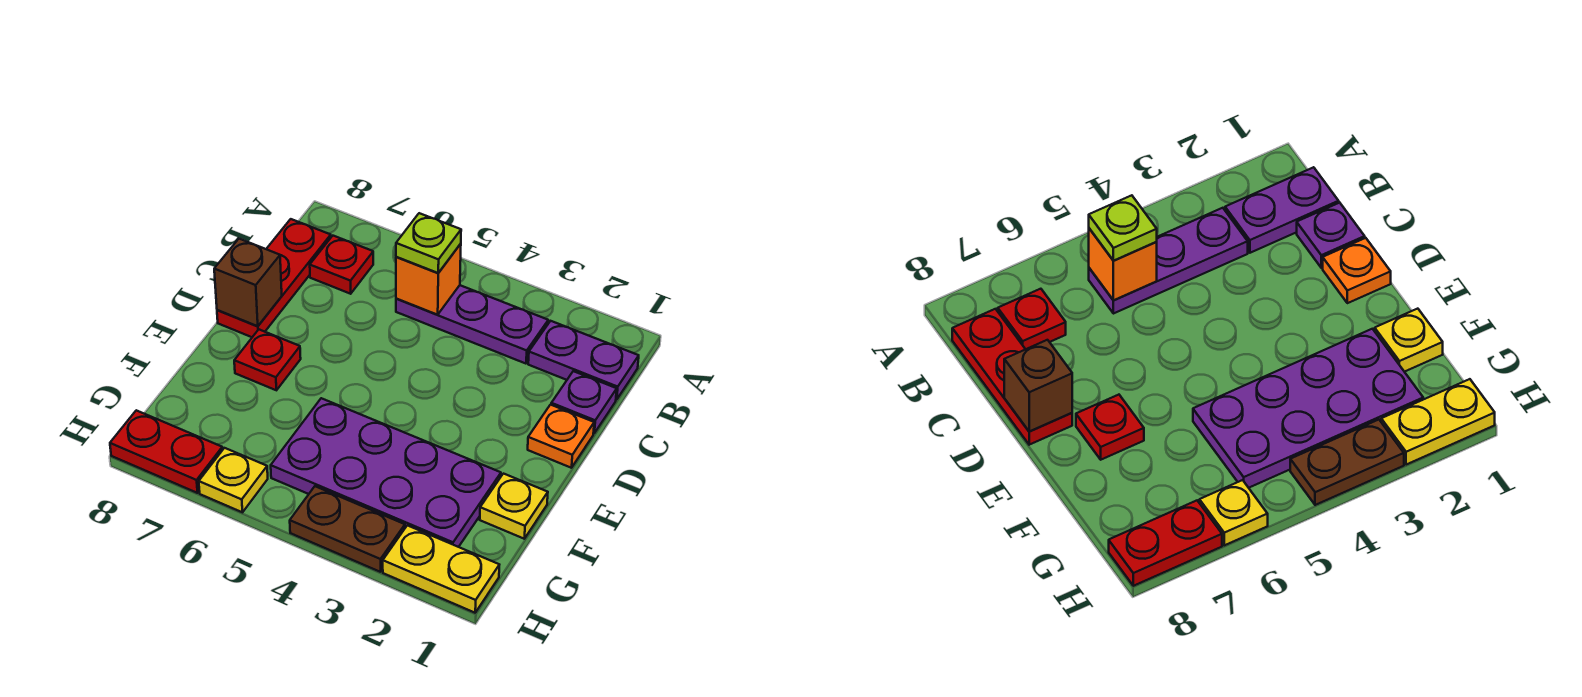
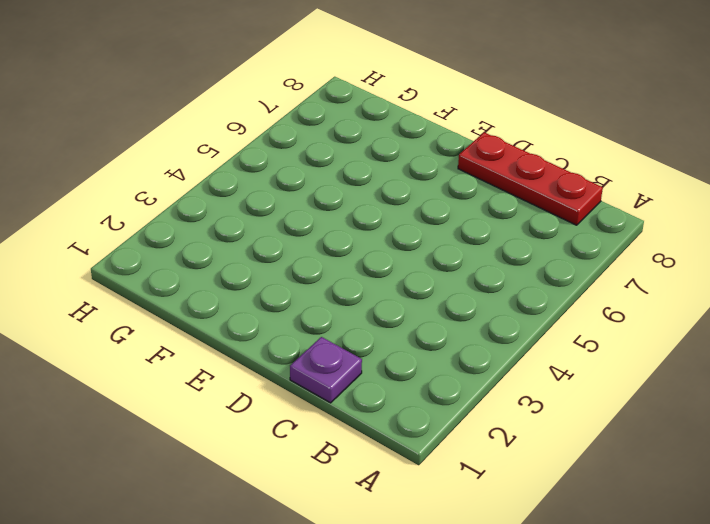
none -> purple 1x2 plate [528,321,639,400]
none -> purple 1x3 plate [396,285,548,364]
none -> red 1x1 plate [310,236,373,294]

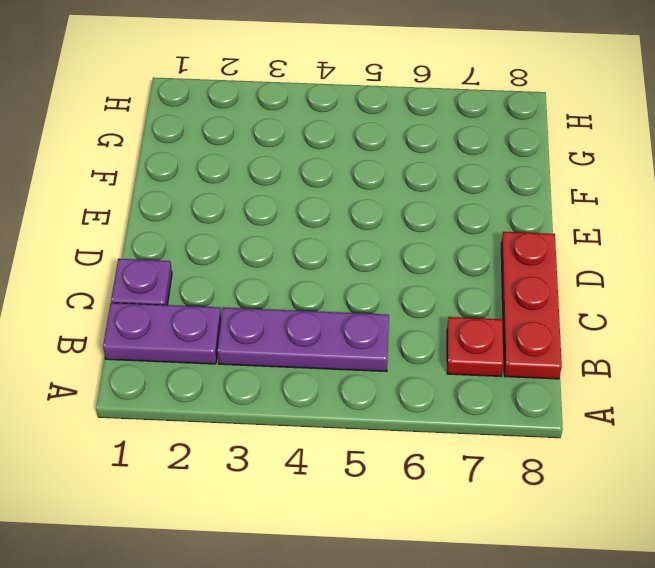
none -> orange 1x1 plate [528,405,594,468]
none -> red 1x1 plate [234,330,301,390]
none -> yellow 1x1 plate [480,474,548,539]

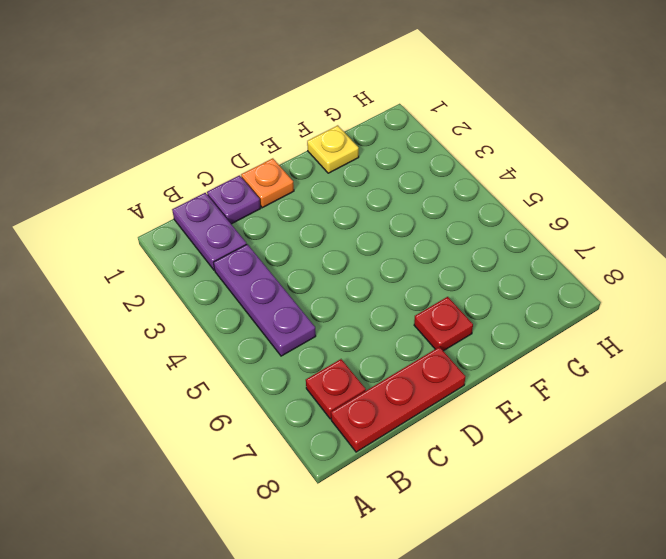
none -> purple 2x4 plate [271,398,501,547]
none -> yellow 1x2 plate [383,525,499,613]
none -> brown 1x2 plate [290,486,405,572]

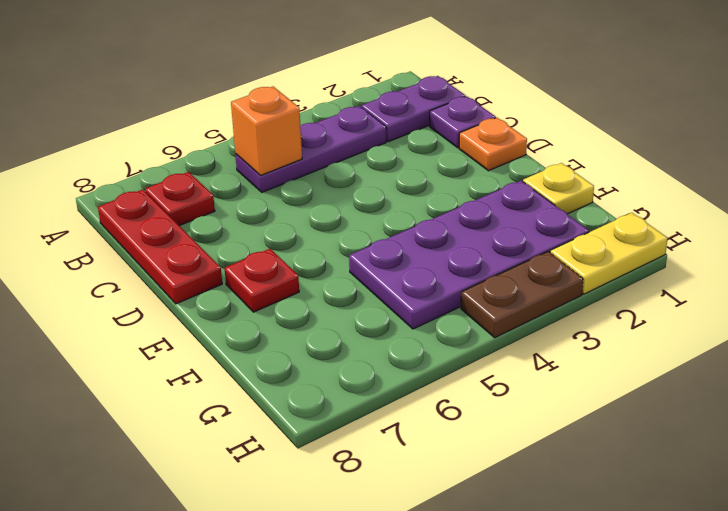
none -> yellow 1x1 plate [199,448,268,512]
none -> red 1x2 plate [110,410,222,493]
none -> brown 1x1 brick [214,239,282,326]

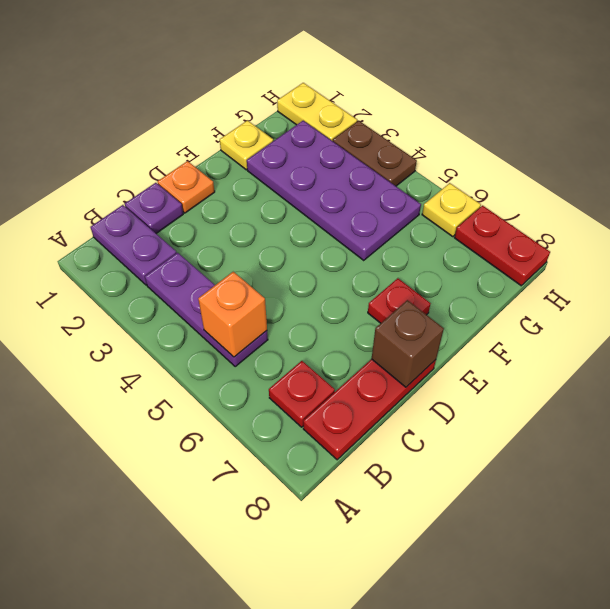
none -> lime 1x1 plate [396,213,461,273]

